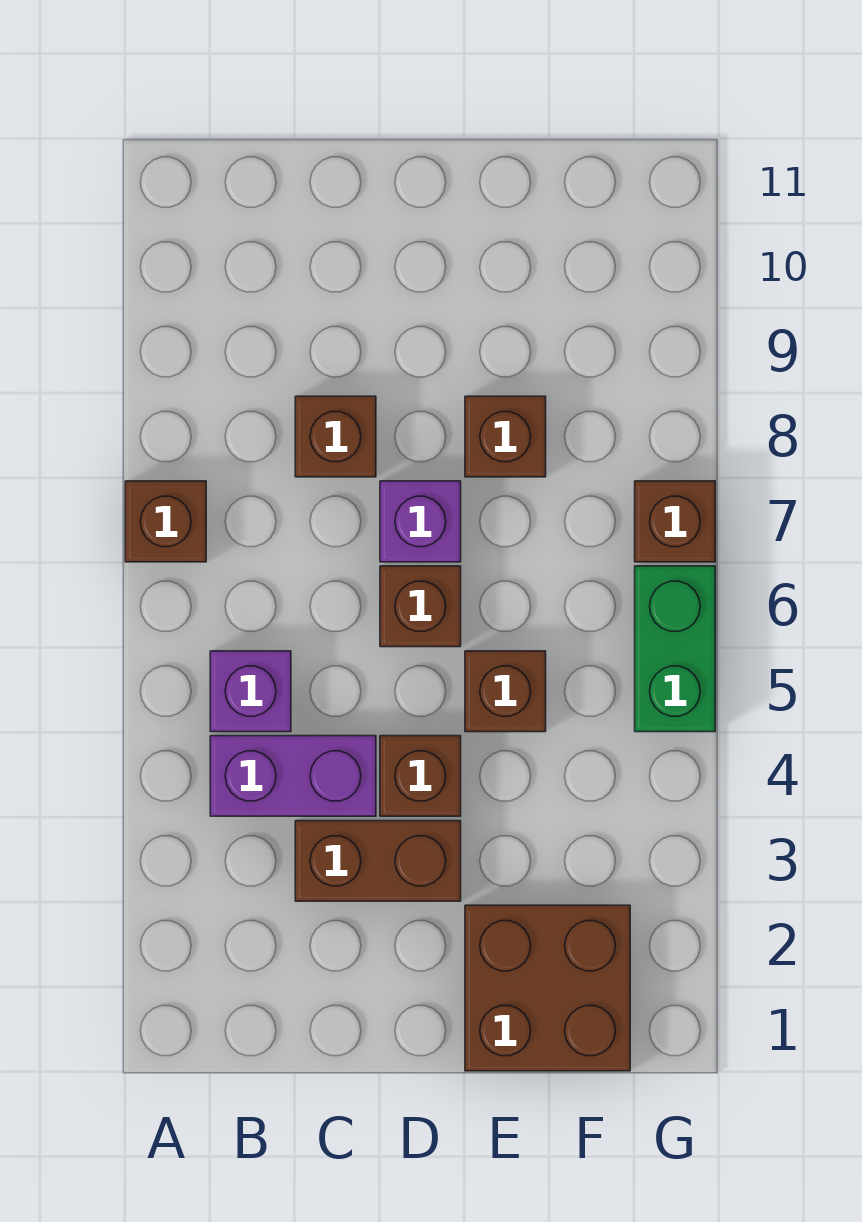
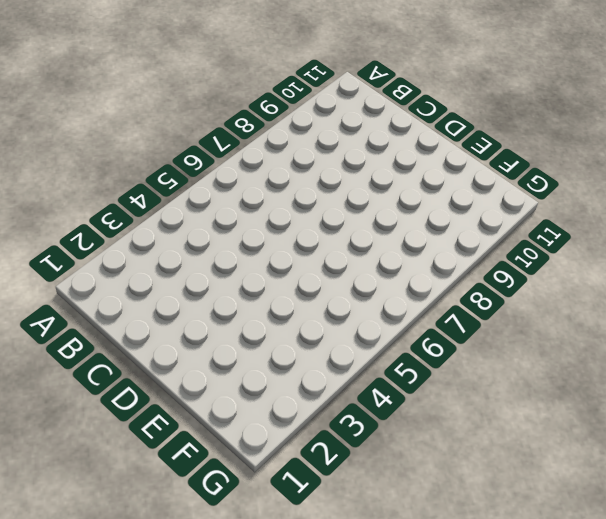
none -> brown 1x1 brick [125,481,206,562]
none -> purple 1x2 brick [210,736,376,816]
none -> purple 1x1 brick [210,651,291,732]

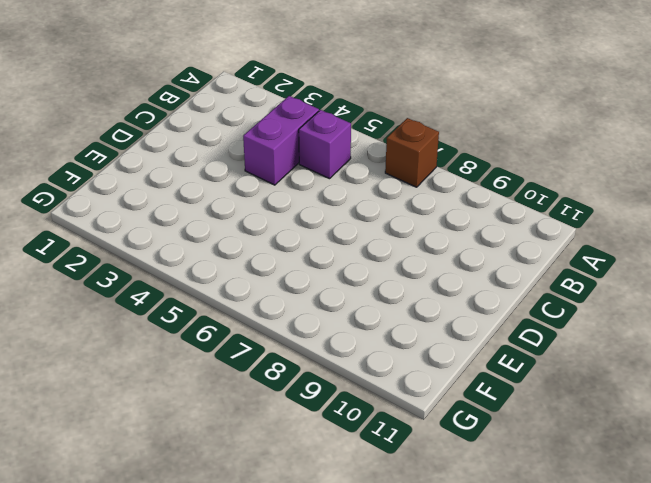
none -> brown 1x2 brick [295,821,461,901]
none -> brown 1x1 brick [295,396,376,477]
none -> brown 1x1 brick [380,736,461,816]

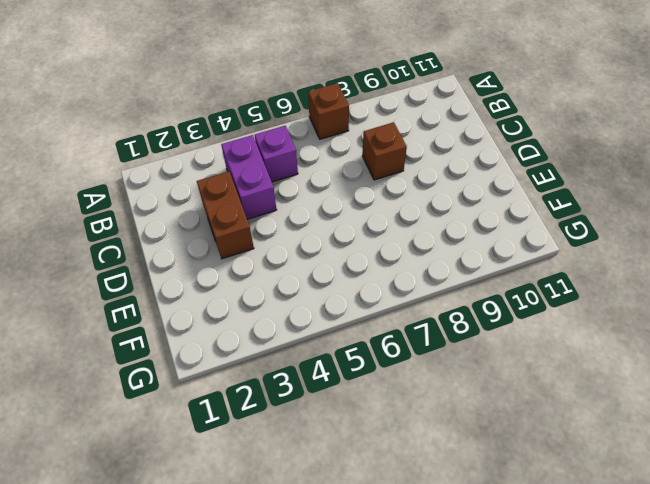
none -> brown 1x1 brick [380,736,461,816]
none -> brown 1x1 brick [380,566,461,647]
none -> purple 1x1 brick [380,481,461,562]

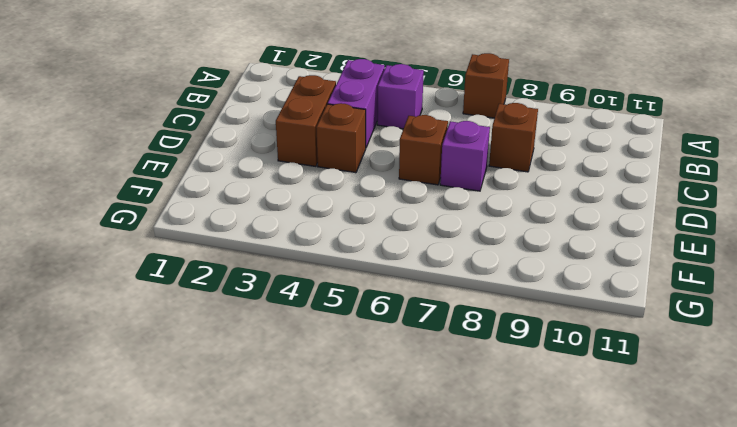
none -> brown 2x2 brick [465,905,630,1071]
none -> brown 1x1 brick [465,651,546,732]
none -> brown 1x1 brick [465,396,546,477]

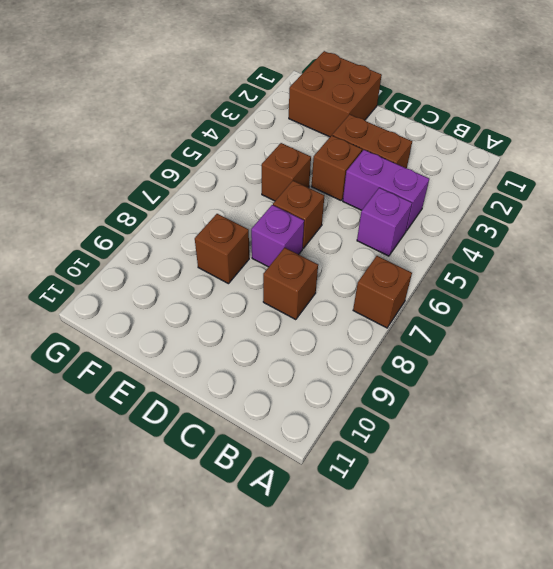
none -> green 1x2 brick [635,566,715,732]
none -> brown 1x1 brick [635,481,715,562]

